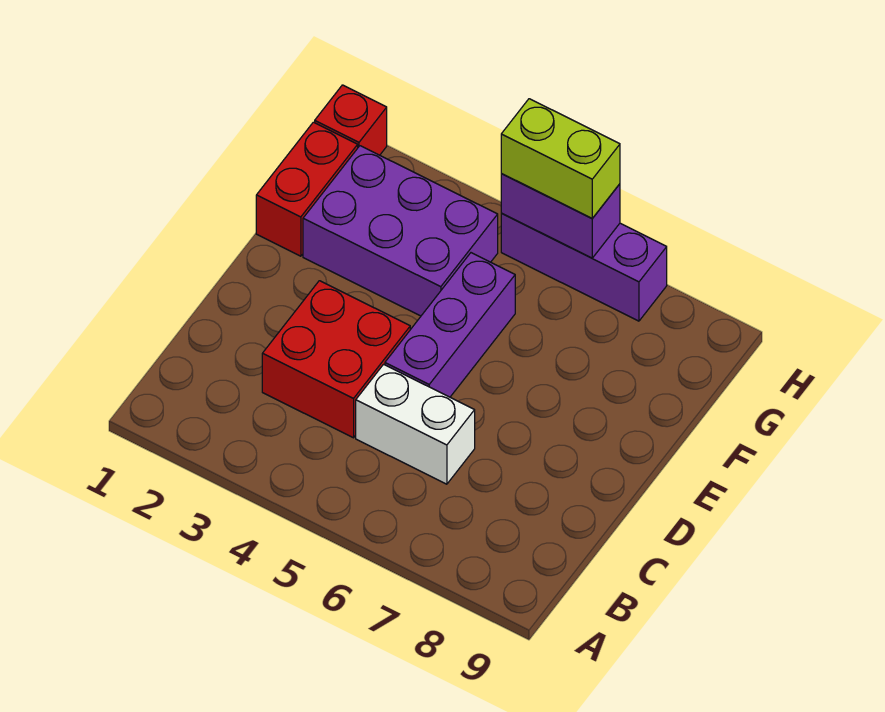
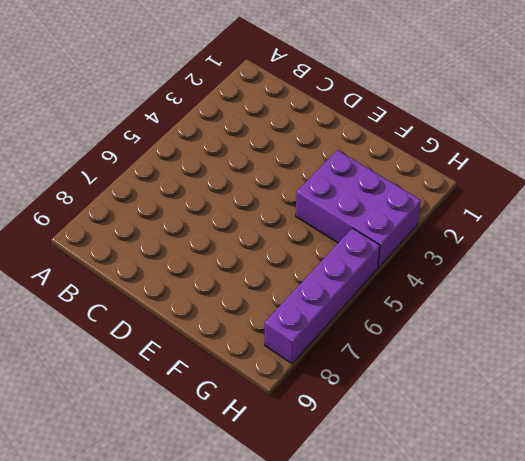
purple 2x3 brick [296,150,421,268] -> purple 2x3 brick turned to [303,146,498,316]
purple 1x4 brick [265,228,380,364] -> purple 1x3 brick [501,213,667,321]
none -> red 2x2 brick [262,281,410,438]
none -> white 1x2 brick [356,364,475,484]

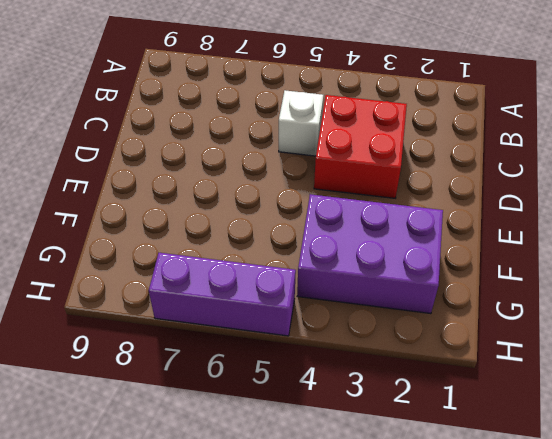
white 1x1 brick [279,90,324,156] -> white 1x2 brick [356,364,475,484]
none -> purple 1x3 brick [385,253,515,397]
none -> red 1x2 brick [256,122,358,256]

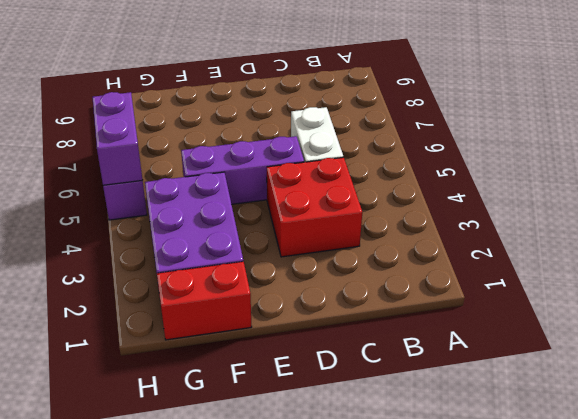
none -> red 1x1 brick [315,85,387,155]
none -> lime 1x2 brick [501,99,620,218]

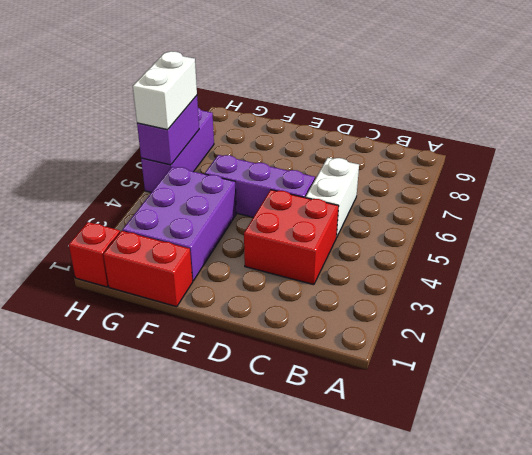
white 1x2 brick [133,51,197,130] -> lime 1x2 brick [501,99,620,218]

